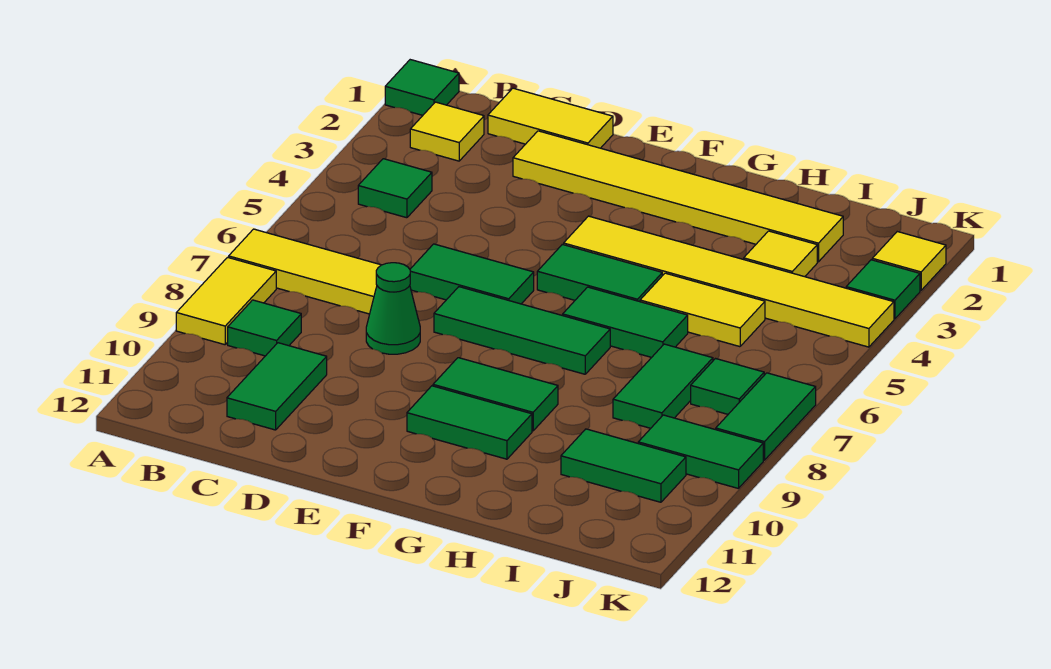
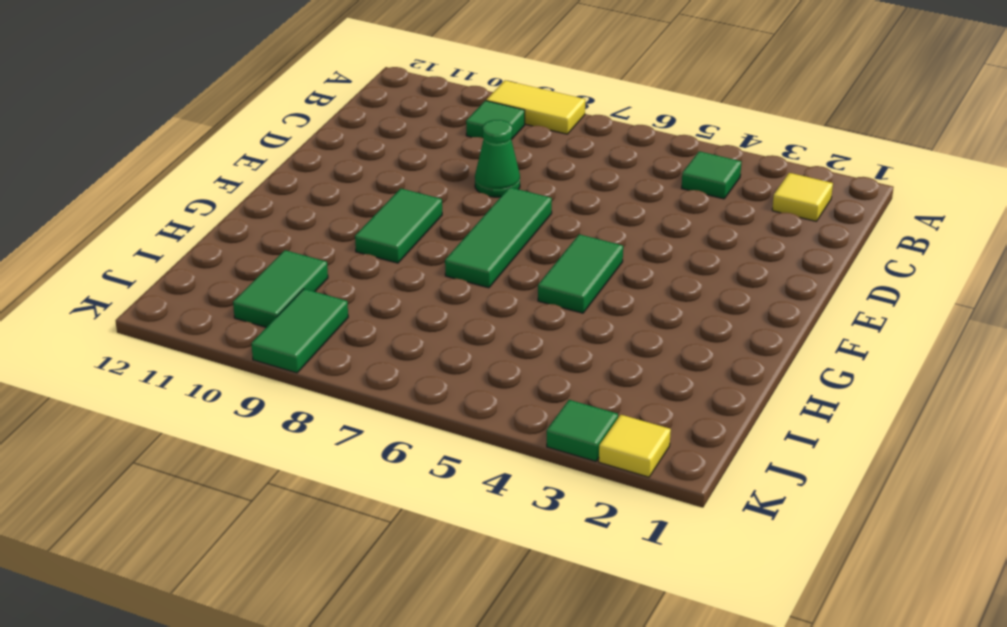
none -> green 1x1 tile [385,60,459,115]
none -> yellow 1x3 tile [229,229,381,314]
none -> yellow 1x2 tile [488,88,613,148]

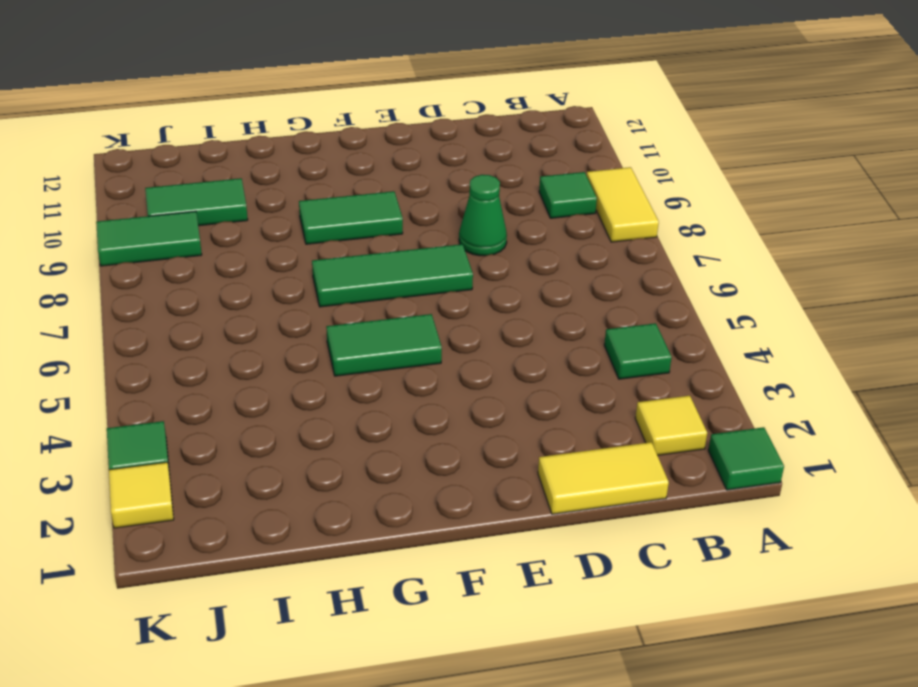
none -> yellow 1x3 tile [229,229,381,314]
none -> green 1x2 tile [227,343,327,430]
none -> yellow 1x6 tile [513,131,843,262]

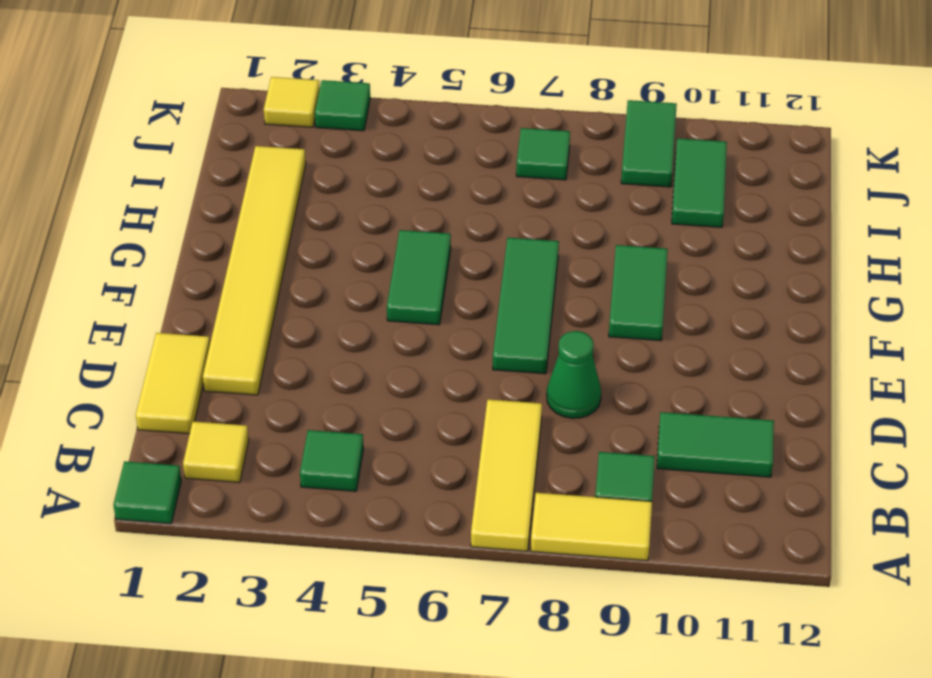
none -> green 1x2 tile [410,244,534,304]
none -> yellow 1x6 tile [564,216,894,347]
none -> green 1x2 tile [407,386,532,459]

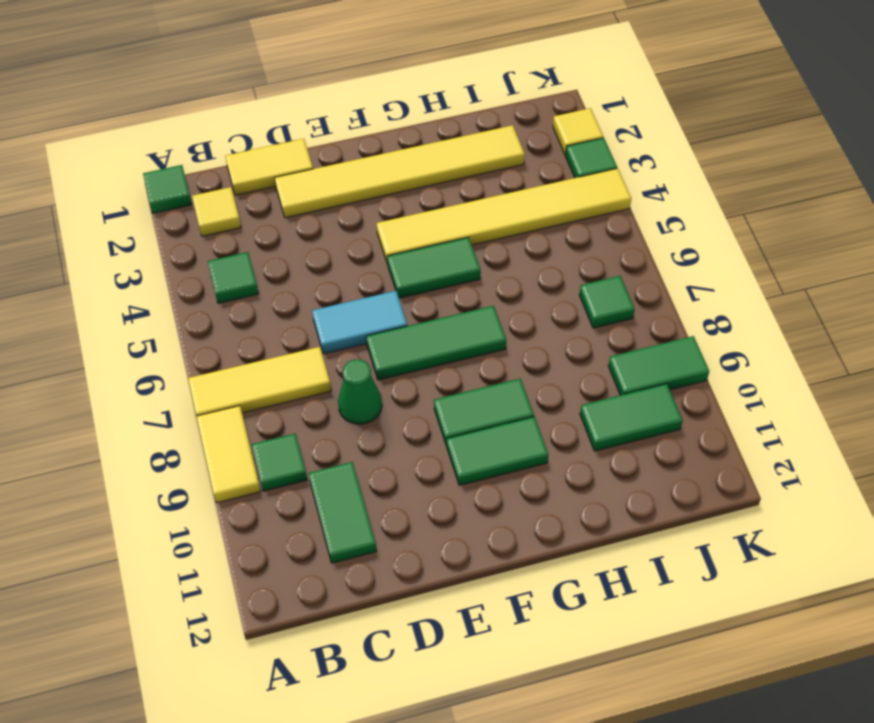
cyan 1x2 tile [312,291,407,354] -> green 1x2 tile [410,244,534,304]
none -> green 1x2 tile [563,287,688,357]
none -> yellow 1x2 tile [640,273,765,347]
none -> yellow 1x1 tile [744,231,817,277]

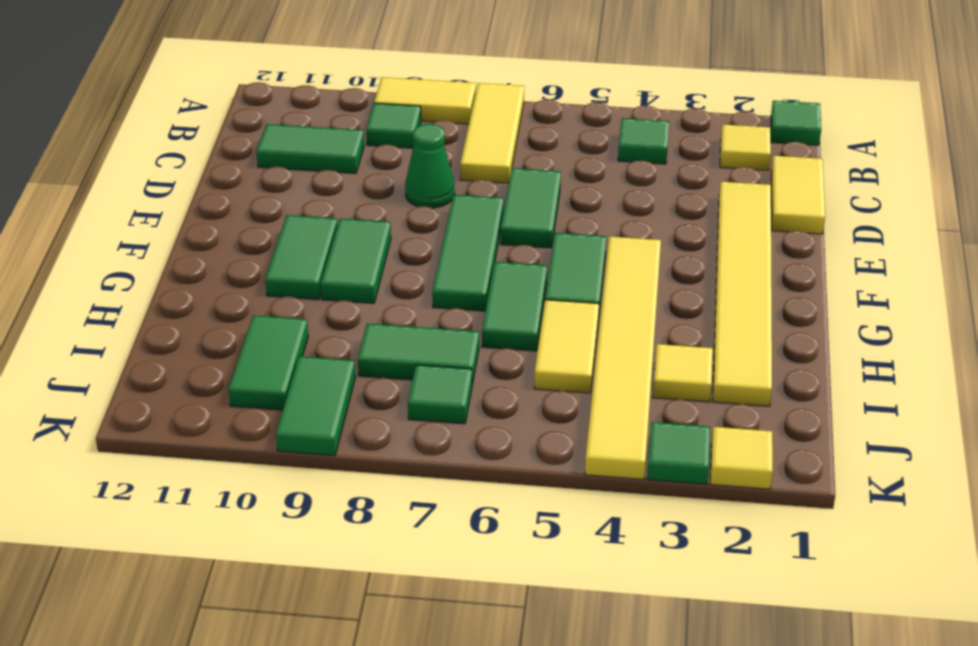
none -> green 1x2 tile [716,373,816,460]

